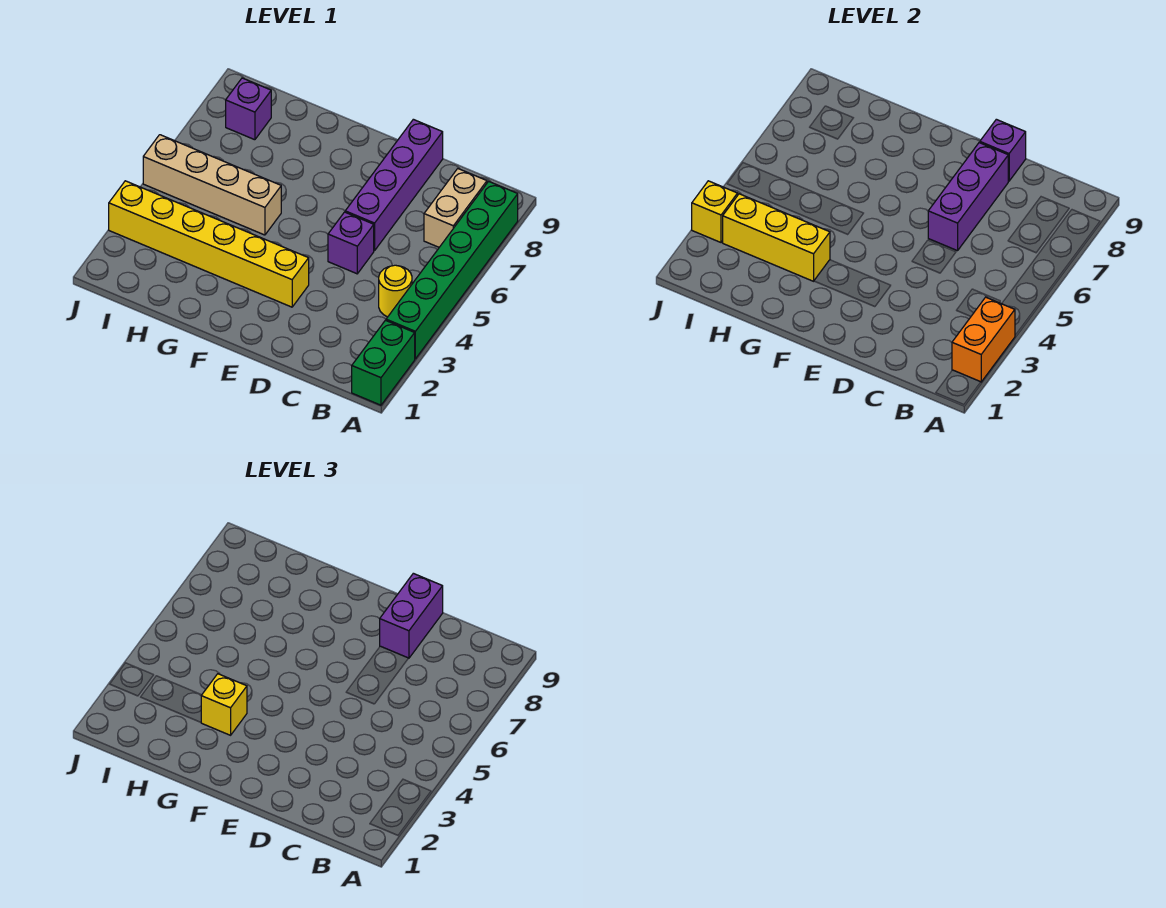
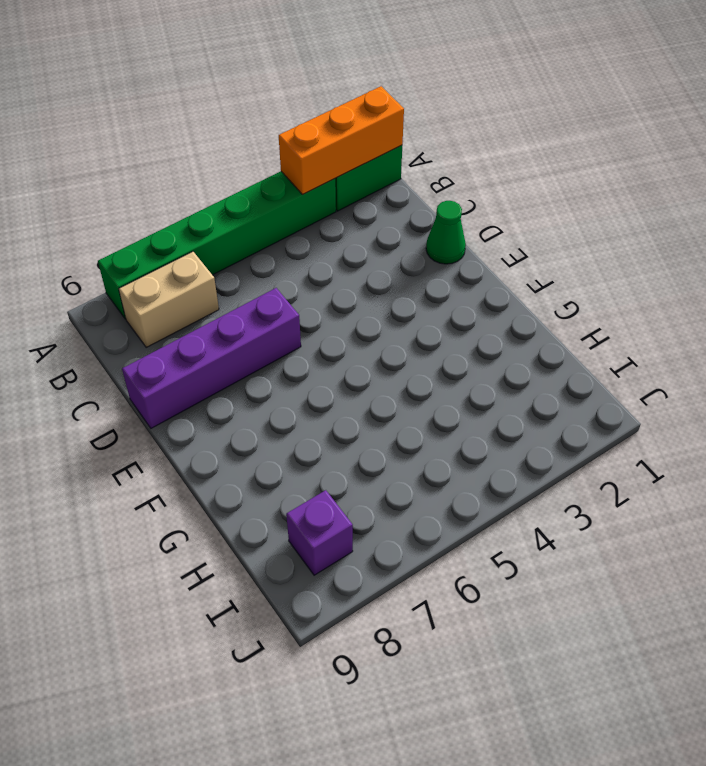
orange 1x3 brick [279,86,404,194] -> orange 1x2 brick [952,297,1015,382]
green 1x1 cone [426,201,466,264] -> none
none -> yellow 1x1 round brick [379,265,412,317]
none -> purple 1x1 brick [328,212,374,274]
none -> yellow 1x6 brick [109,181,309,307]

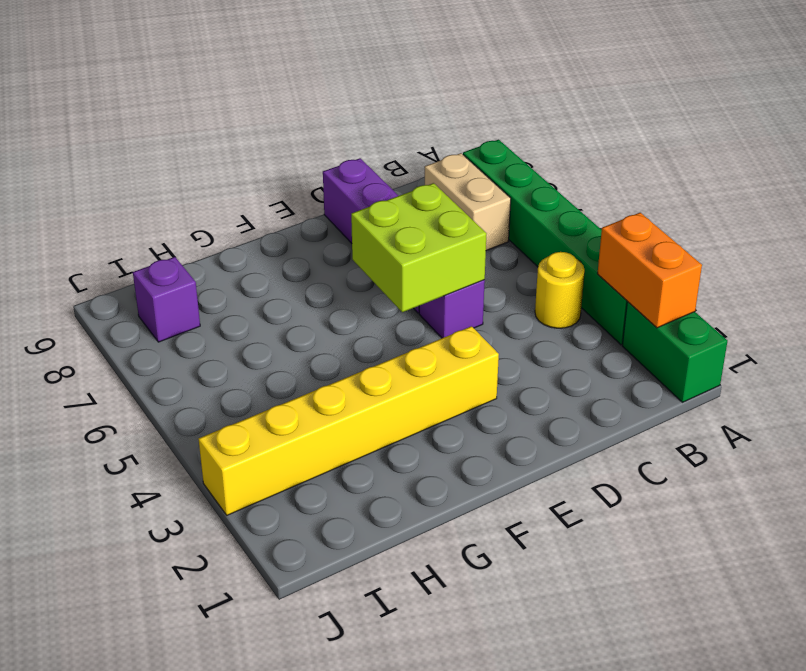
lime 2x2 brick [351,183,486,312] -> purple 1x3 brick [928,143,1008,251]
none -> tan 1x4 brick [143,135,281,235]
none -> purple 1x1 brick [980,119,1026,181]
none -> yellow 1x3 brick [723,194,830,281]

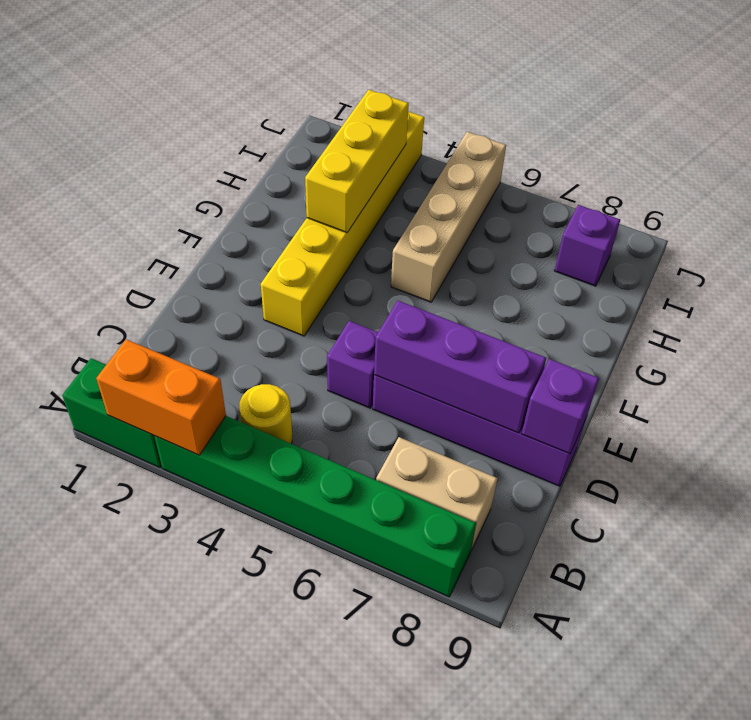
none -> yellow 1x1 brick [692,181,738,242]
none -> purple 1x2 brick [380,573,443,658]
none -> yellow 1x1 brick [201,674,247,735]

